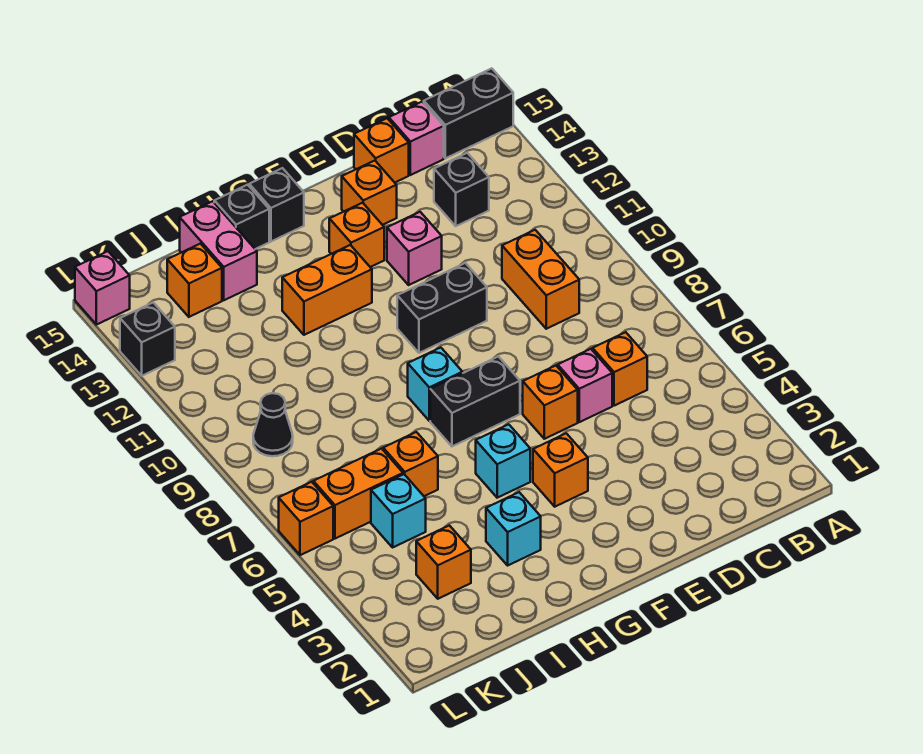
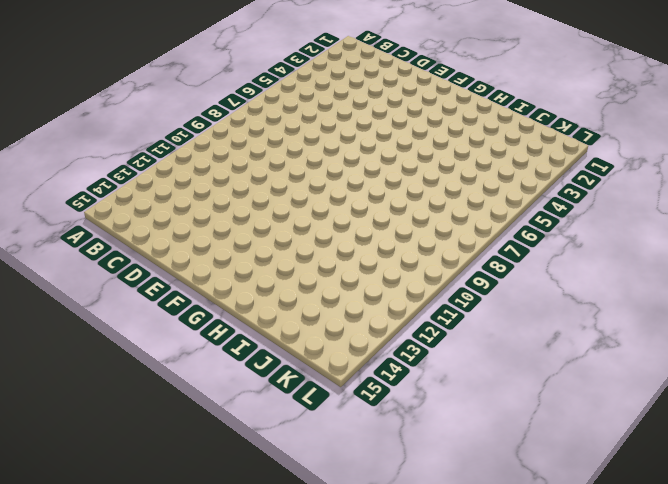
none -> black 1x2 brick [424,68,513,158]
none -> orange 1x1 brick [593,332,647,406]
none -> orange 1x2 brick [502,230,579,329]
none -> black 1x1 brick [434,153,489,226]

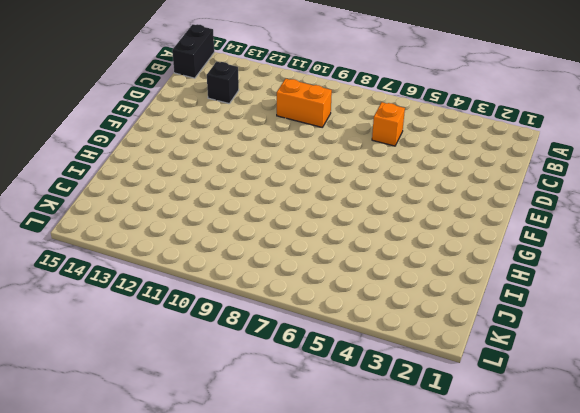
none -> pink 1x1 brick [389,102,444,175]
none -> pink 1x1 brick [558,349,612,422]
none -> orange 1x1 brick [354,118,409,182]
none -> orange 1x1 brick [523,366,578,439]

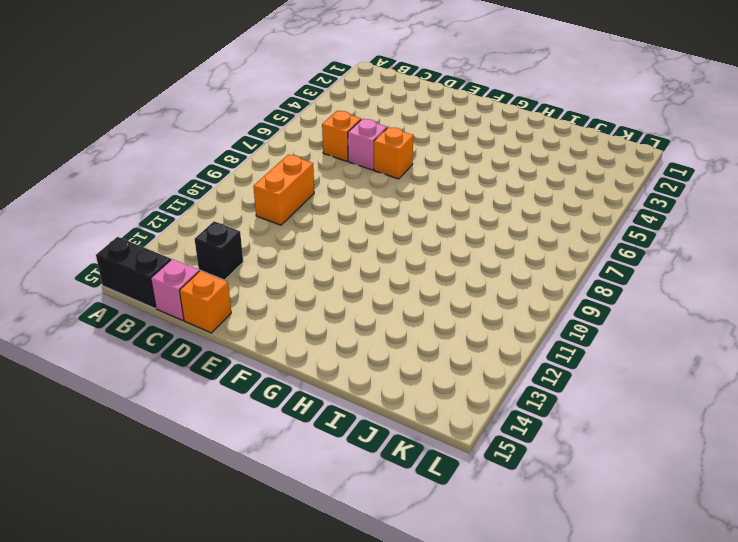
none -> black 1x2 brick [397,263,487,353]
none -> pink 1x1 brick [387,212,442,285]
none -> orange 1x1 brick [342,161,397,225]
none -> orange 1x1 brick [533,433,588,507]

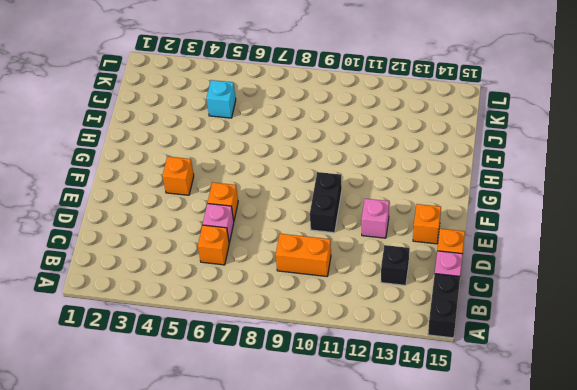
none -> black 1x2 brick [430,356,520,446]
none -> orange 1x1 brick [329,203,384,267]
none -> cyan 1x1 brick [476,424,530,498]
none -> cyan 1x1 brick [408,348,463,421]

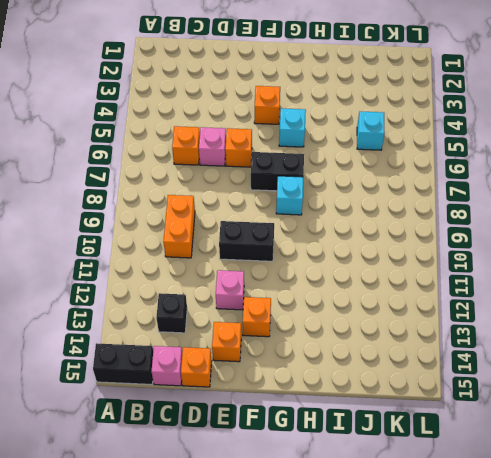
none -> orange 1x2 brick [282,245,372,335]
none -> black 1x1 brick [249,168,304,241]
none -> cyan 1x1 brick [486,492,541,565]
none -> black 1x1 brick [214,185,269,249]

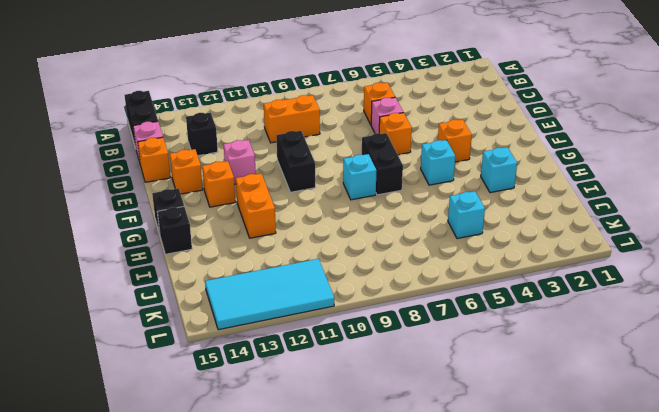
cyan 2x4 tile [205,259,334,330] -> black 1x1 brick [120,303,175,376]
none -> orange 1x1 brick [383,432,438,496]
none -> pink 1x2 brick [180,201,257,300]
none -> orange 1x1 brick [416,525,471,599]
none -> orange 1x2 brick [313,449,403,539]

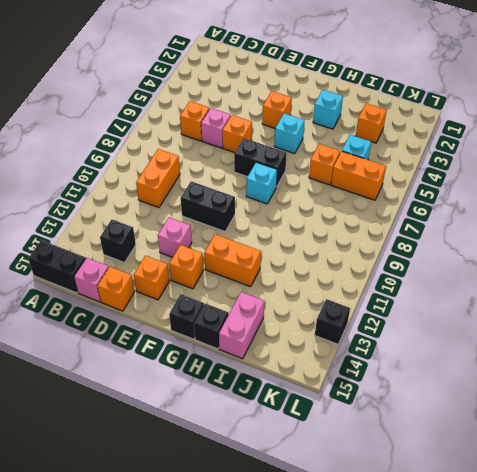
none -> orange 1x1 brick [167,244,222,317]
none -> black 1x1 cone [253,393,293,456]
none -> orange 1x1 brick [279,482,333,555]
none -> pink 1x1 brick [75,251,130,325]

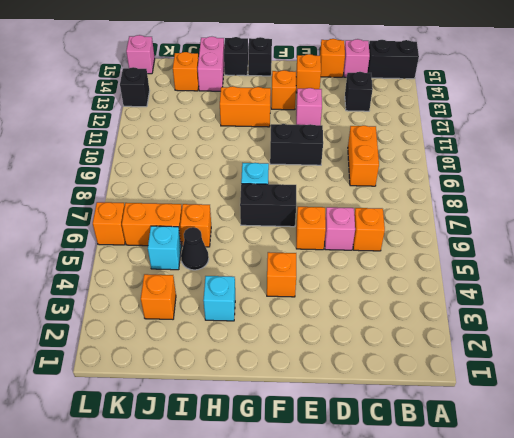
black 1x1 cone [181,227,209,270] -> black 1x1 cone moved to [253,393,293,456]
none -> cyan 1x1 brick [476,424,530,498]

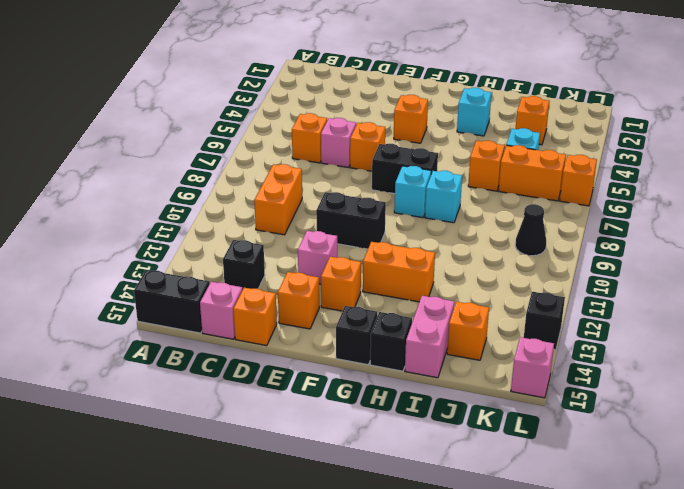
cyan 1x1 brick [425,171,462,223] -> cyan 1x1 brick moved to [476,424,530,498]

